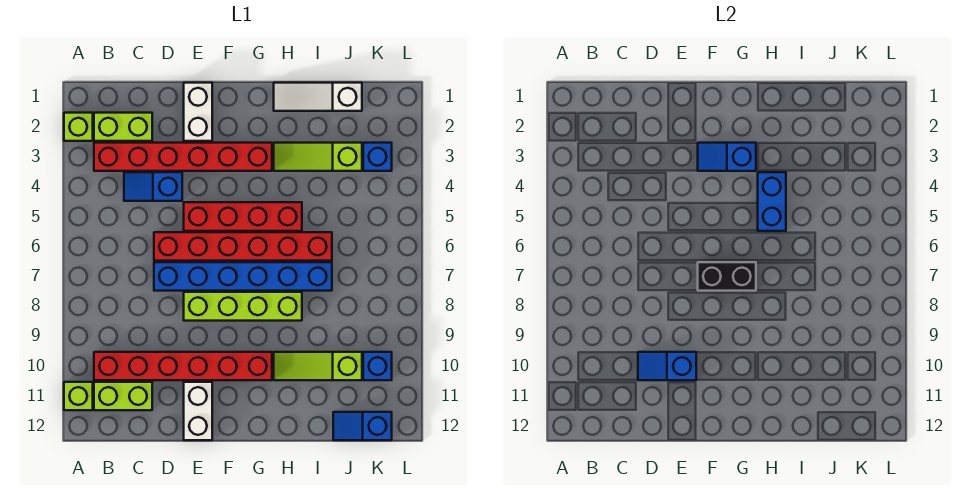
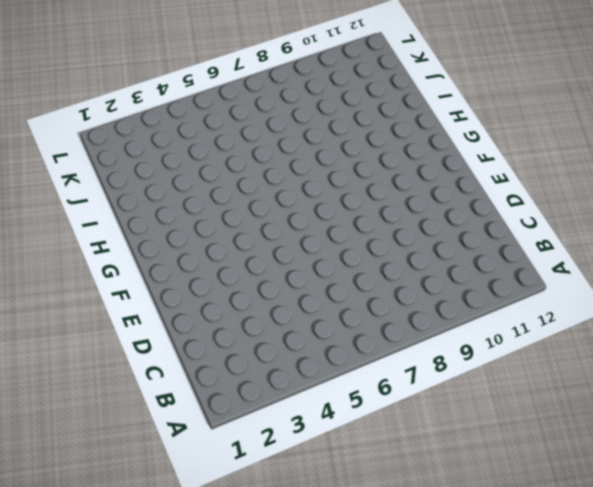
none -> lime 1x1 brick [64,113,93,141]
none -> lime 1x1 brick [64,382,93,410]
none -> lime 1x2 brick [94,113,152,141]

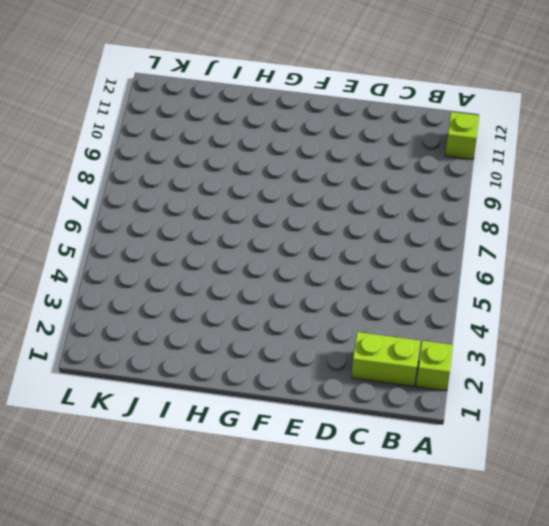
none -> red 1x6 brick [94,143,272,171]
none -> red 1x6 brick [94,352,272,380]
none -> lime 1x2 brick [94,382,152,410]

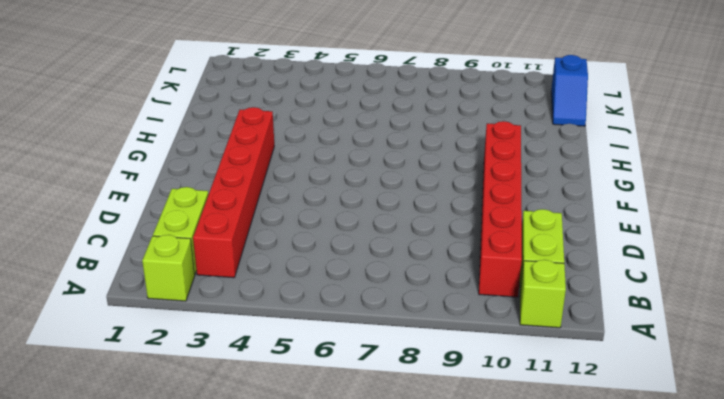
none -> blue 1x2 slope [124,172,182,201]
none -> red 1x6 brick [154,232,332,261]
none -> blue 1x6 brick [154,262,332,291]

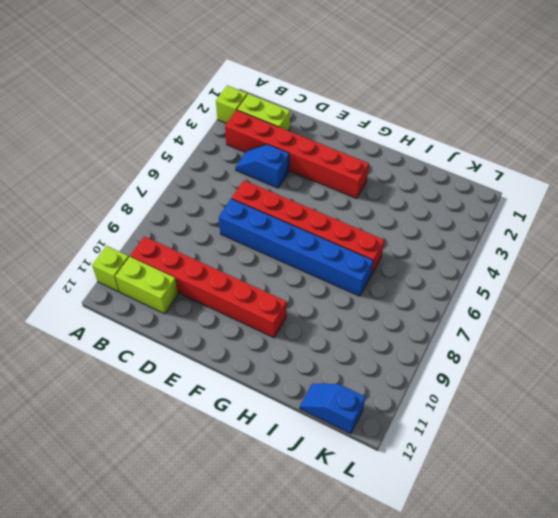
none -> white 1x2 brick [184,83,212,141]
none -> red 1x4 brick [184,202,302,231]
none -> lime 1x4 brick [184,292,302,321]

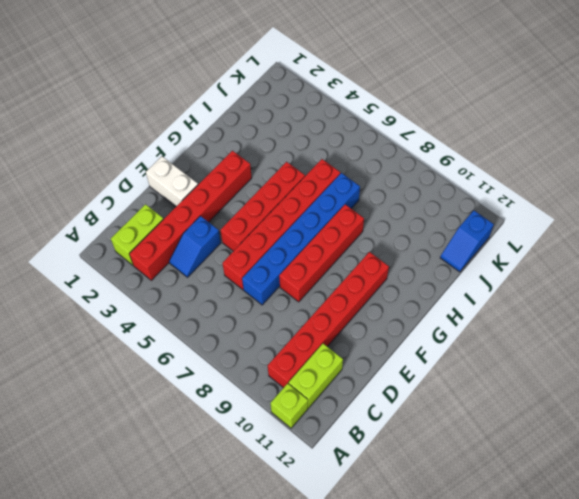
red 1x4 brick [279,205,364,302] -> lime 1x4 brick [184,292,302,321]
none -> lime 1x1 brick [64,113,93,141]
none -> white 1x2 brick [184,382,212,440]
none -> white 1x3 slope [274,83,362,111]

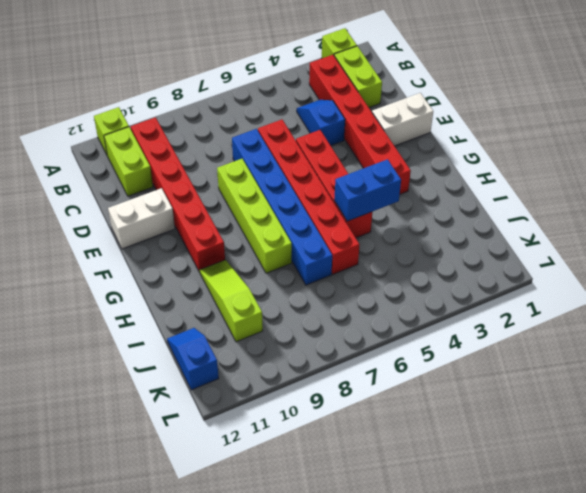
none -> white 1x3 slope [274,83,362,111]
none -> lime 1x3 slope [274,143,362,171]
none -> blue 1x1 brick [363,143,392,171]

